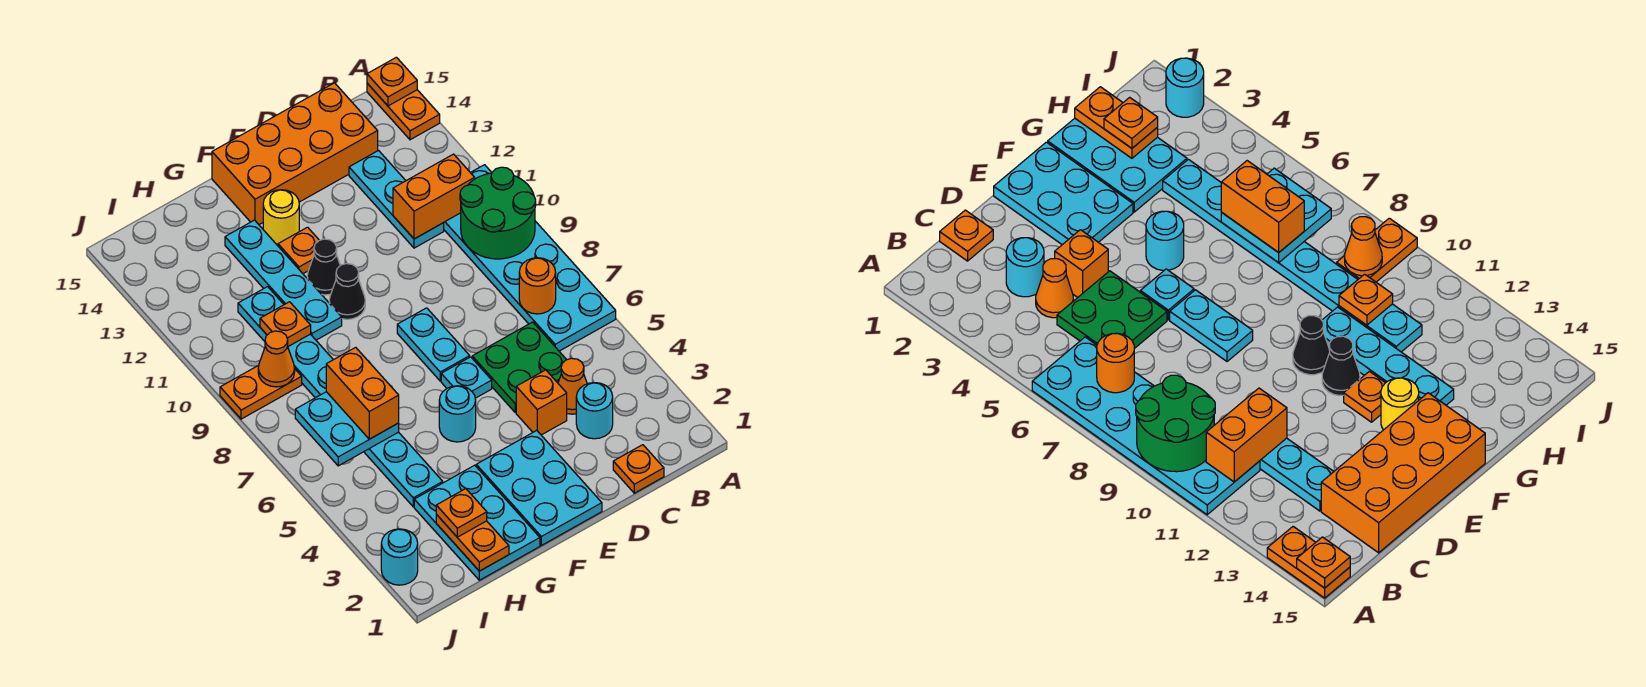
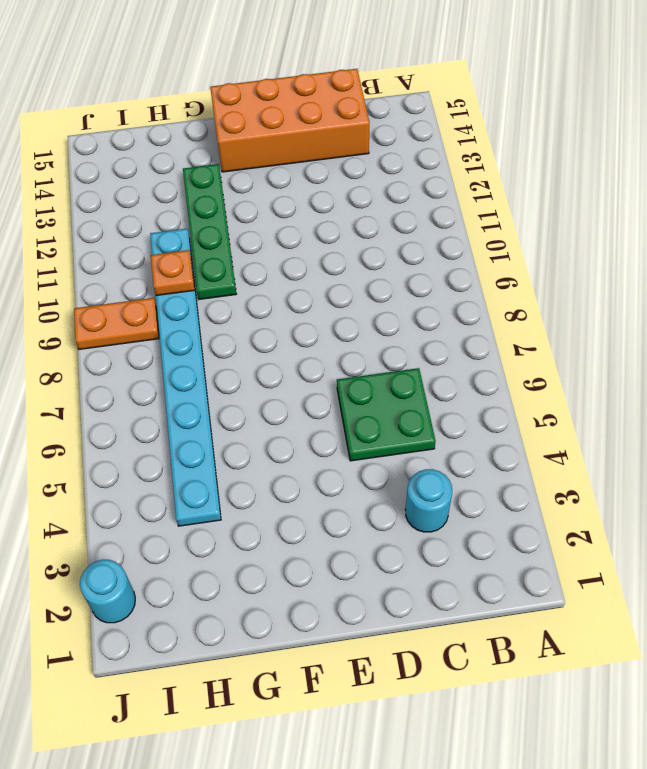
green 1x4 plate [183,164,236,299] -> cyan 1x4 plate [225,220,342,340]
none -> cyan 2x6 plate [444,165,616,351]
none -> orange 1x2 plate [367,83,440,140]
none -> orange 1x1 plate [613,445,664,493]
none -> orange 1x1 cone [558,358,587,414]

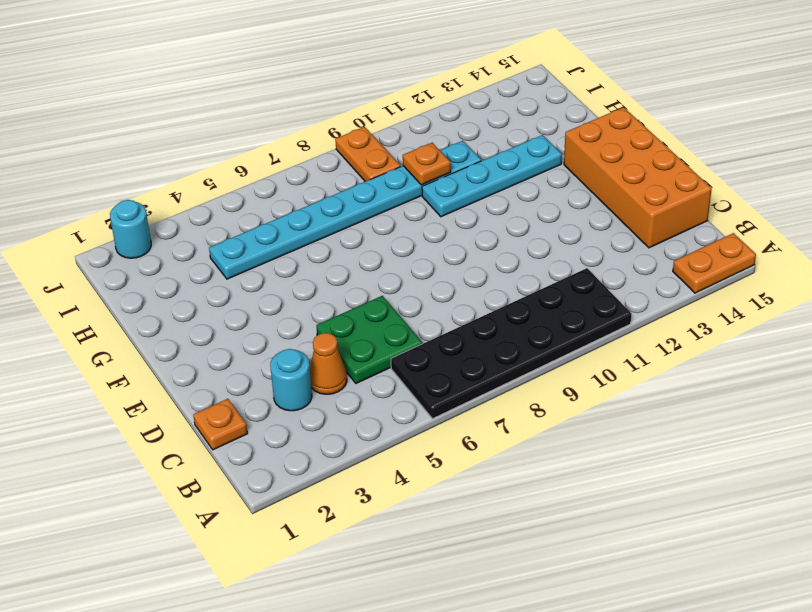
black 2x6 plate [391,268,632,419] -> cyan 2x6 plate [444,165,616,351]
none -> cyan 1x3 plate [349,151,444,248]
none -> orange 1x1 brick [516,370,567,435]
none -> cyan 2x3 plate [476,430,602,545]
none -> cyan 1x1 plate [441,357,492,398]

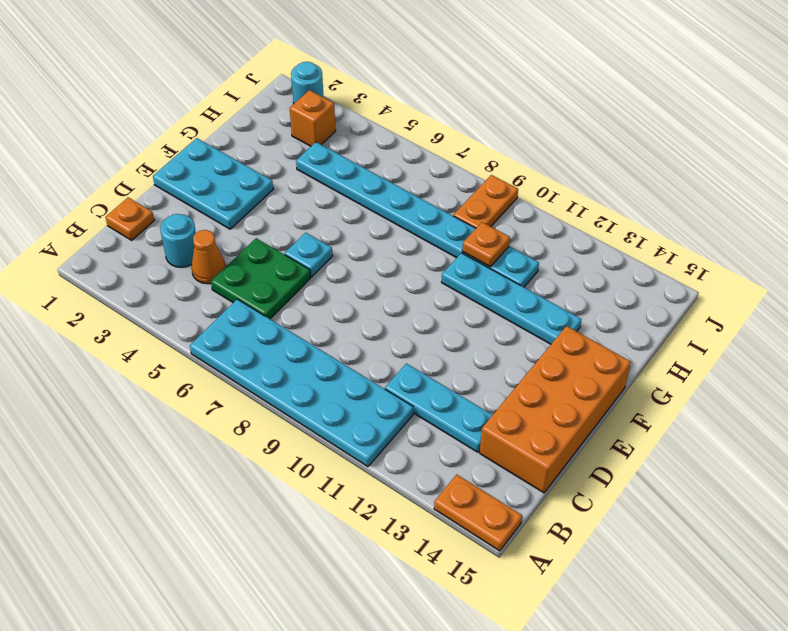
orange 1x1 brick [290,90,336,146] -> orange 1x1 brick moved to [516,370,567,435]
none -> cyan 1x2 plate [397,308,470,381]
none -> cyan 1x1 round brick [439,386,476,442]
none -> black 1x1 cone [329,264,365,319]
none -> black 1x1 cone [307,239,340,295]

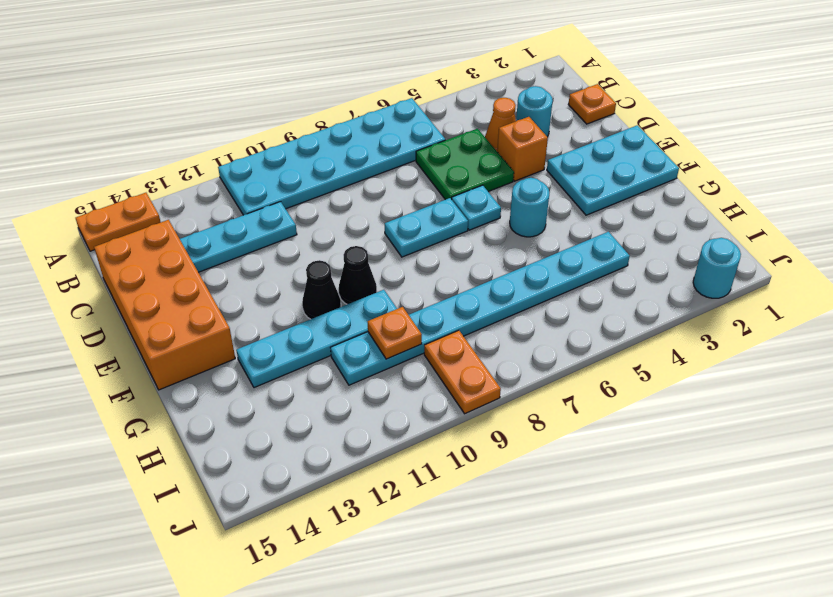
none -> orange 1x1 plate [278,227,319,274]
none -> yellow 1x1 round brick [263,190,299,245]
none -> cyan 2x3 plate [414,465,540,580]
none -> green 2x2 round brick [460,167,536,259]

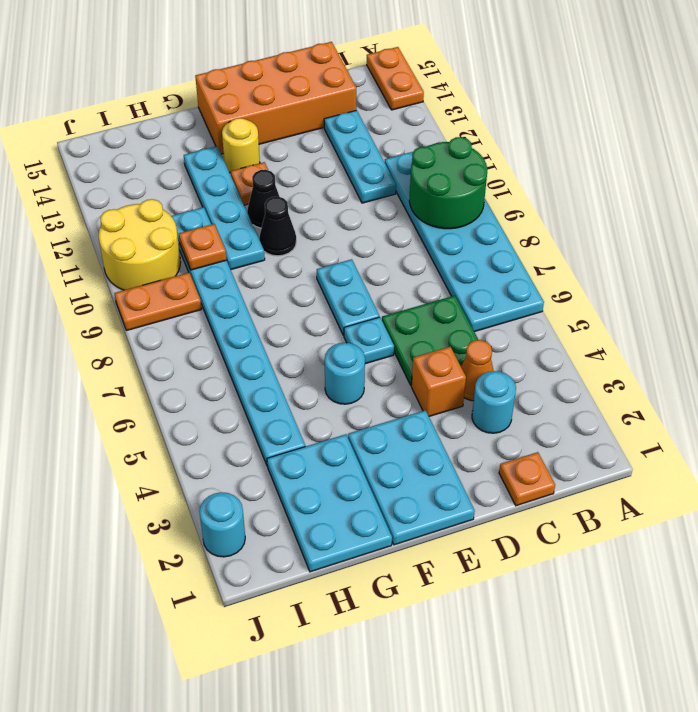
yellow 2x2 round brick [99,199,181,290] -> none
none -> orange 1x1 plate [367,57,417,106]
none -> orange 1x1 round brick [519,258,556,314]
none -> orange 1x2 brick [393,154,475,239]
none -> orange 1x2 plate [436,515,509,571]

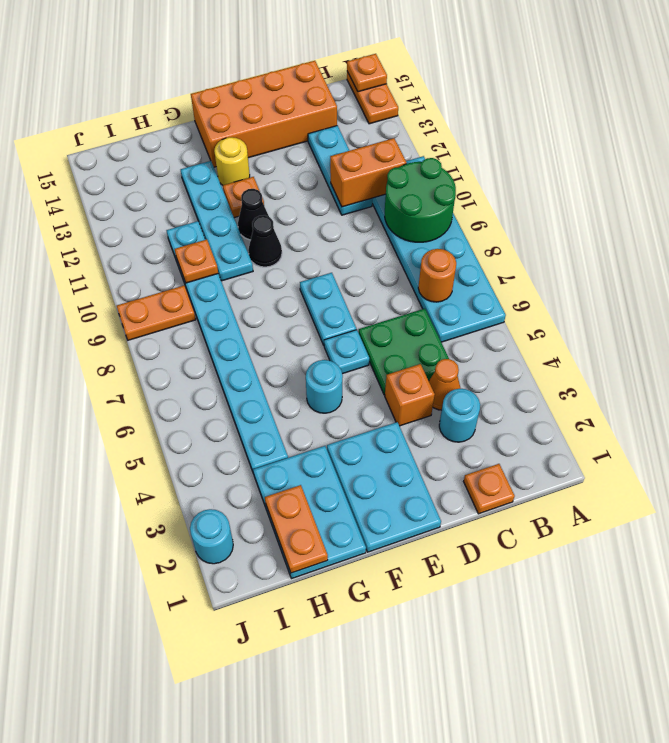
none -> cyan 2x2 plate [295,392,399,466]
none -> orange 1x1 cone [258,331,295,387]
none -> orange 1x1 plate [436,489,487,537]
none -> orange 1x2 brick [326,347,399,439]

